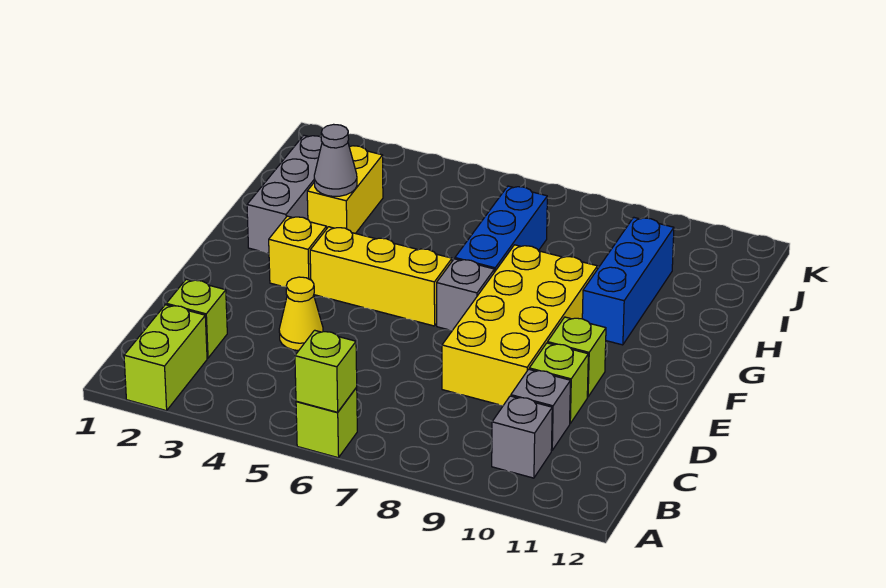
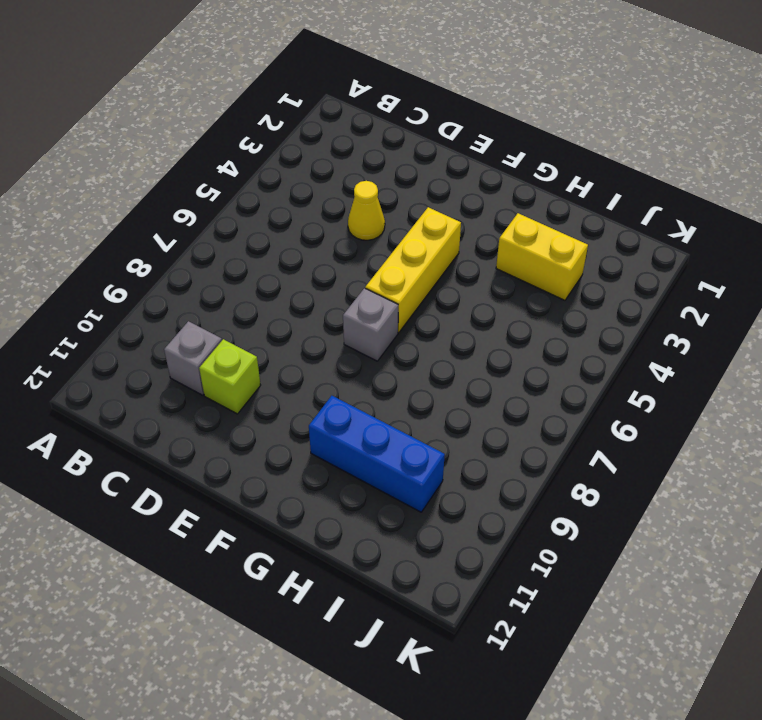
none -> lime 1x2 brick [124,305,207,411]
none -> lime 1x1 brick [296,387,357,458]
none -> grey 1x1 brick [492,396,552,478]

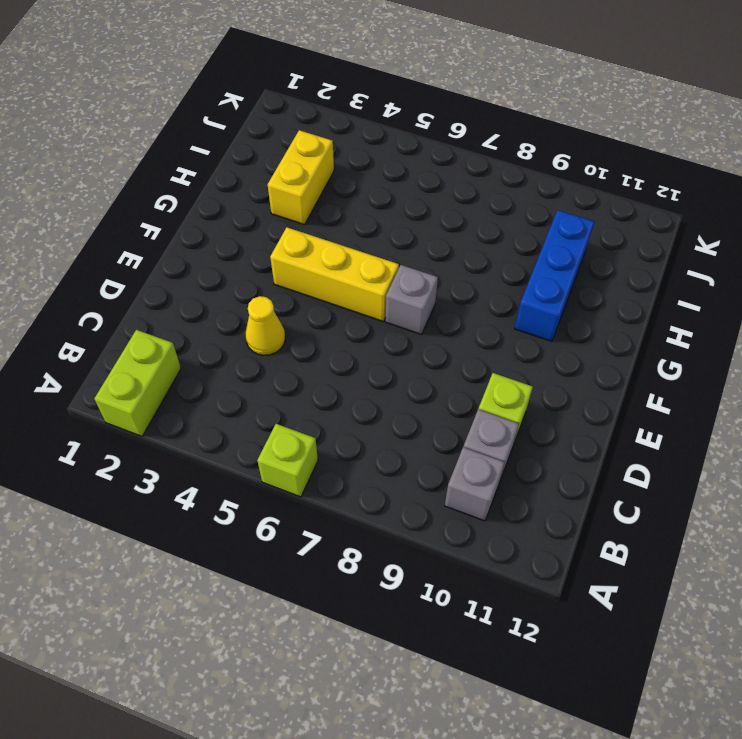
none -> lime 1x1 brick [166,279,227,358]
none -> yellow 2x4 brick [442,245,597,405]
none -> lime 1x1 brick [548,317,606,397]

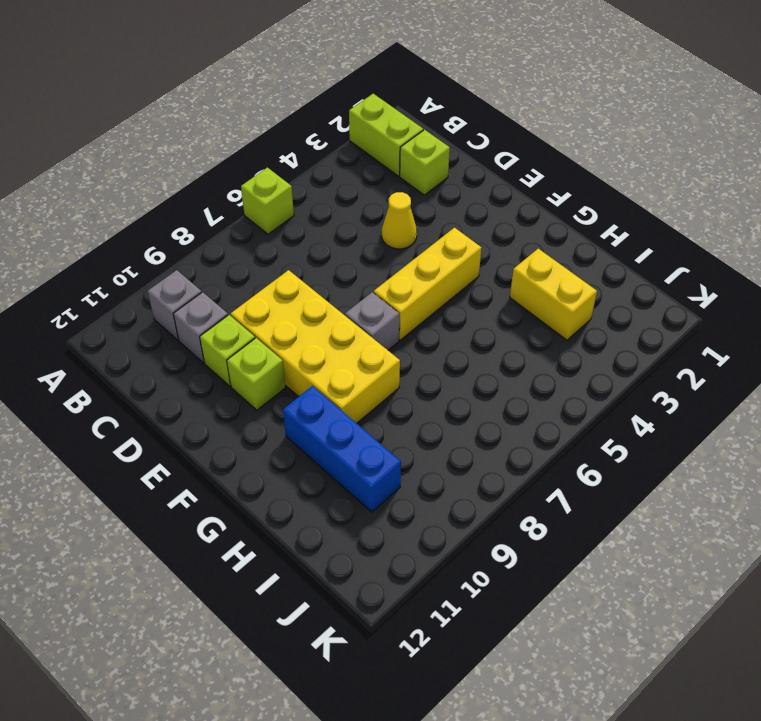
none -> yellow 1x1 brick [269,216,327,287]
none -> grey 1x3 brick [247,135,322,253]
none -> blue 1x3 brick [455,186,547,272]

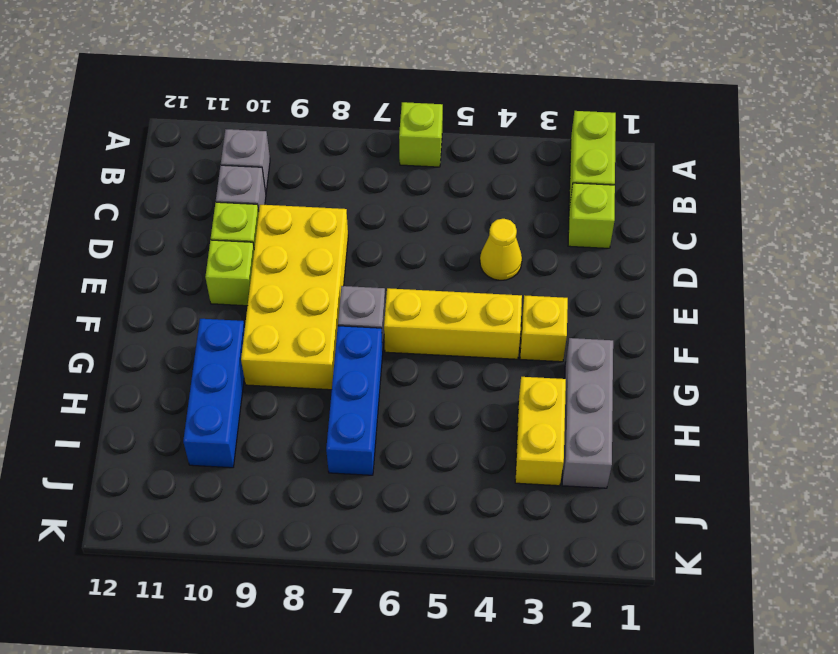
none -> lime 1x1 brick [295,330,357,412]
none -> grey 1x1 cone [314,124,357,196]

